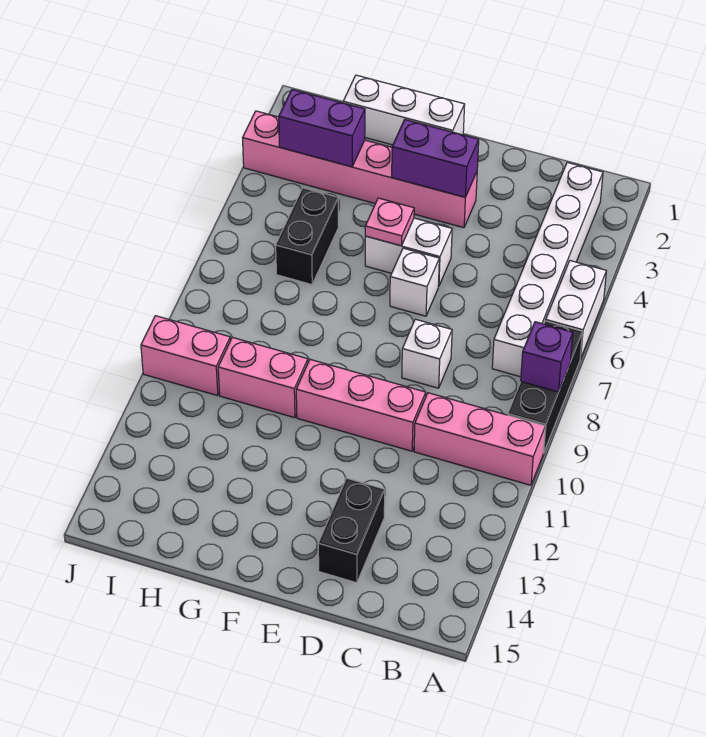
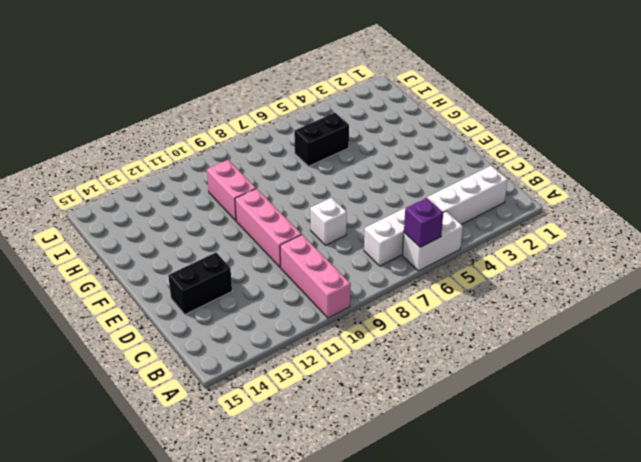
purple 1x1 brick [404,198,443,247] -> purple 1x1 brick moved to [521,322,573,392]
none -> black 1x3 brick [508,321,582,453]
none -> pink 1x6 brick [243,111,477,228]
none -> white 1x2 brick [365,218,452,286]

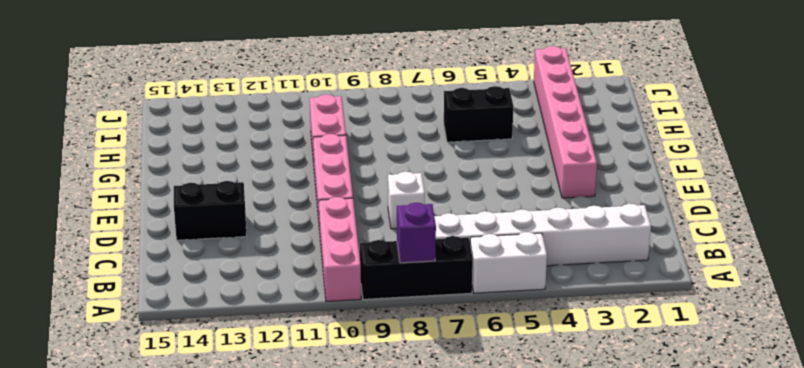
none -> white 1x2 brick [365,218,452,286]
none -> white 1x1 brick [390,248,439,316]
none -> white 1x3 brick [343,75,465,145]

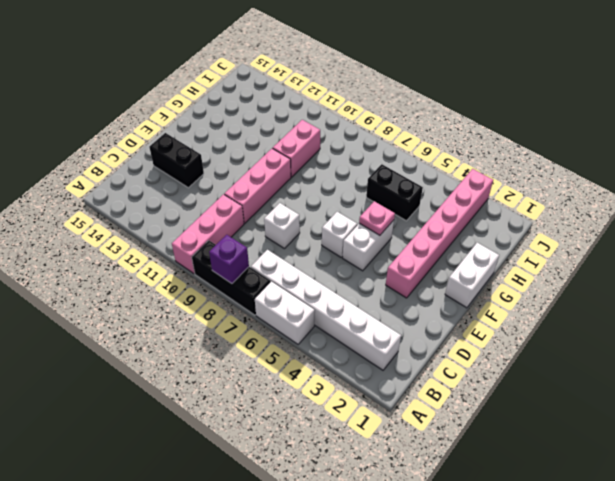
white 1x2 brick [445,243,499,308] -> white 1x3 brick [343,75,465,145]
none -> pink 1x2 brick [141,316,230,396]
none -> purple 1x2 brick [392,120,479,197]
none -> purple 1x2 brick [279,90,365,167]

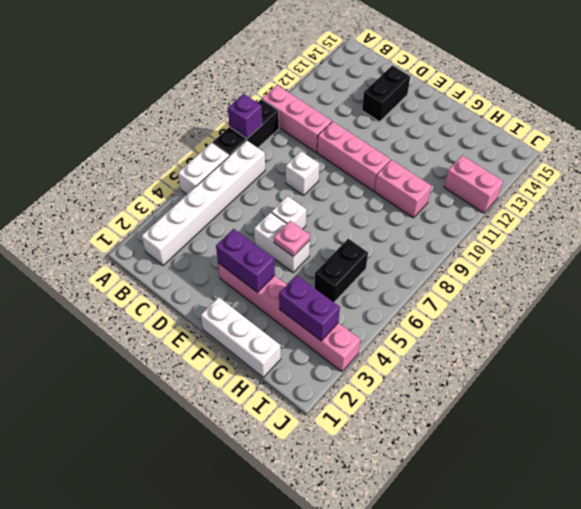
pink 1x2 brick [444,155,503,213] -> pink 1x2 brick moved to [141,316,230,396]

